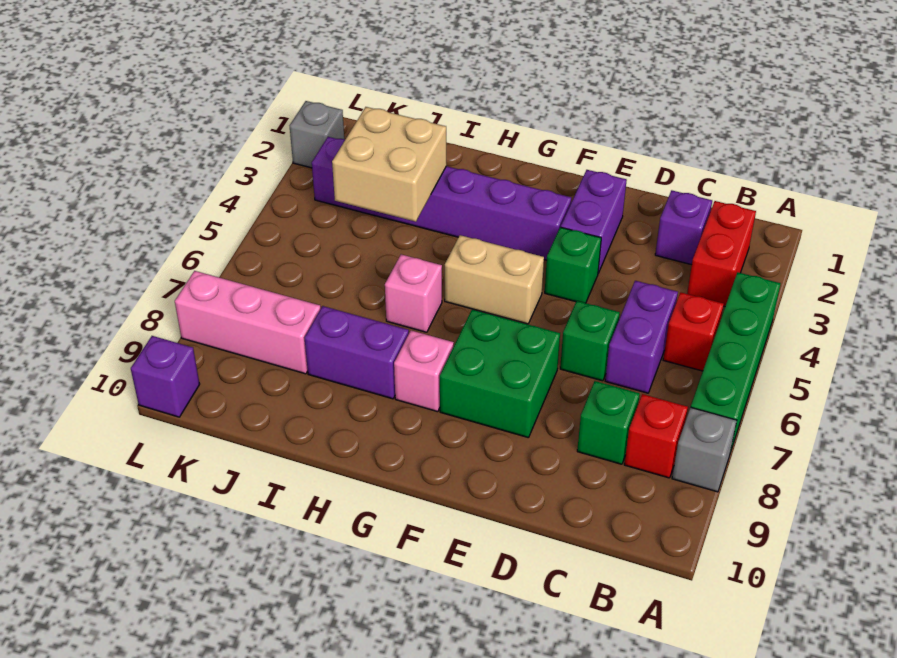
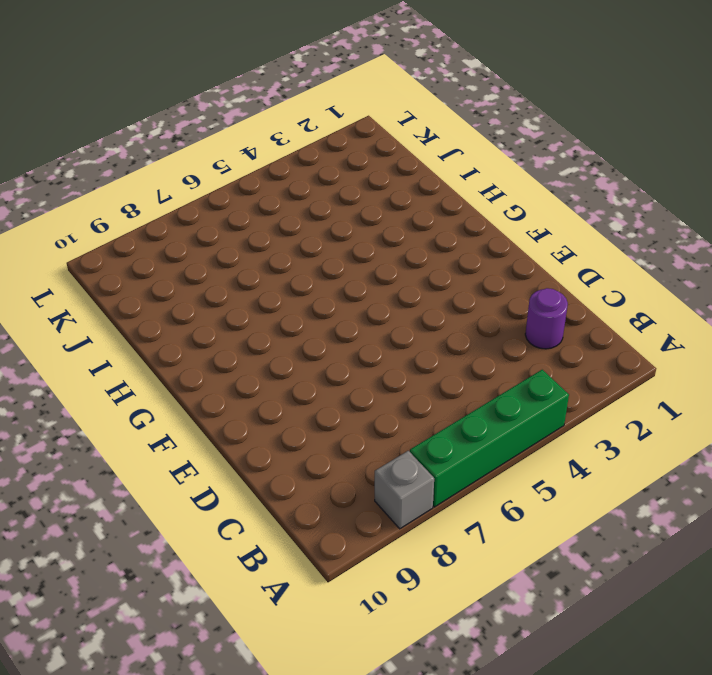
purple 1x1 round brick [525,288,568,349] -> purple 1x1 brick [655,190,712,265]
none -> red 1x2 brick [687,201,756,306]
none -> red 1x1 brick [663,292,724,371]
none -> red 1x1 brick [624,394,688,478]

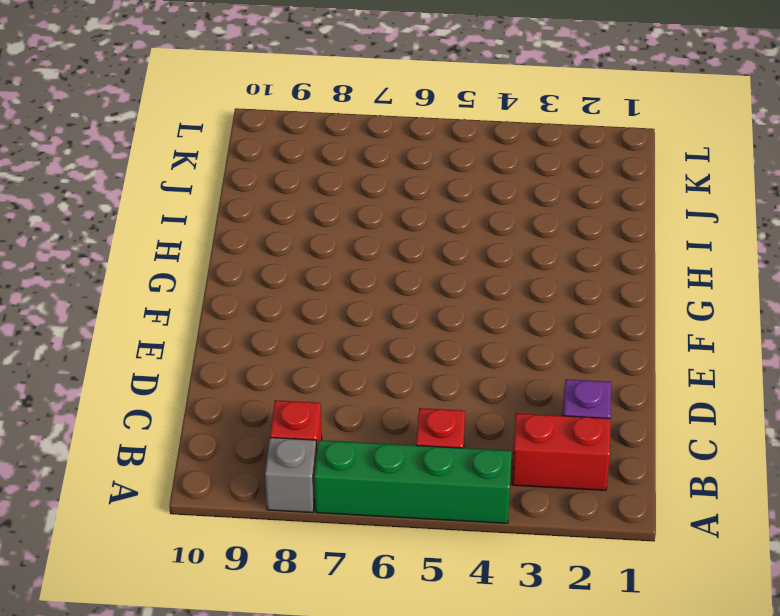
none -> purple 1x2 brick [605,281,678,393]
none -> green 1x1 brick [577,381,640,464]
none -> green 1x1 brick [560,301,620,381]

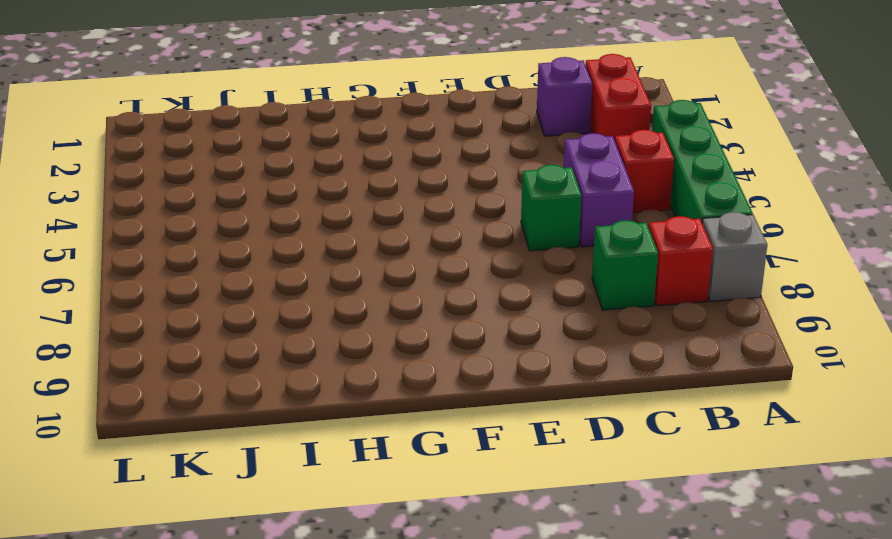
none -> purple 1x2 brick [561,170,627,273]
none -> green 1x1 brick [545,227,601,303]
none -> green 2x2 brick [440,309,560,438]

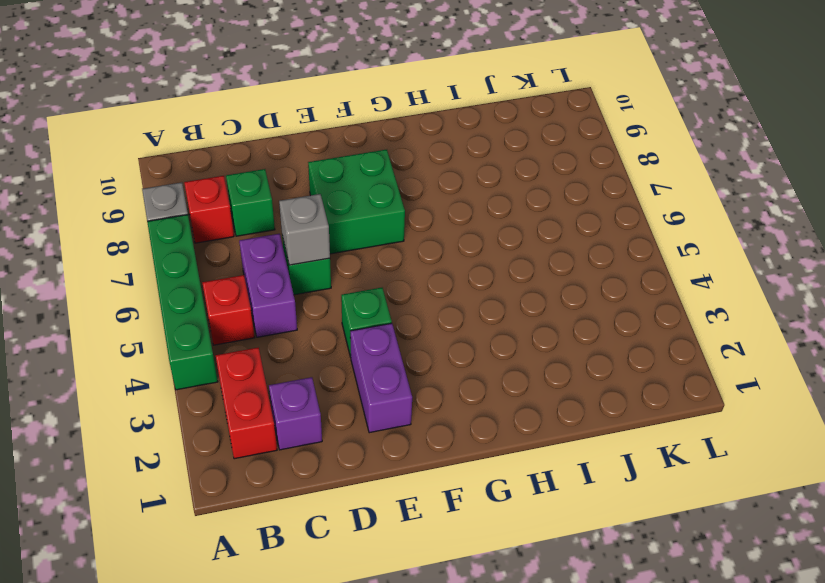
grey 1x1 brick [279,194,330,265] -> grey 1x1 brick moved to [290,101,344,168]
none -> purple 1x6 brick [312,137,571,260]
none -> tan 1x2 brick [445,235,544,324]
none -> pink 1x1 brick [394,330,454,412]

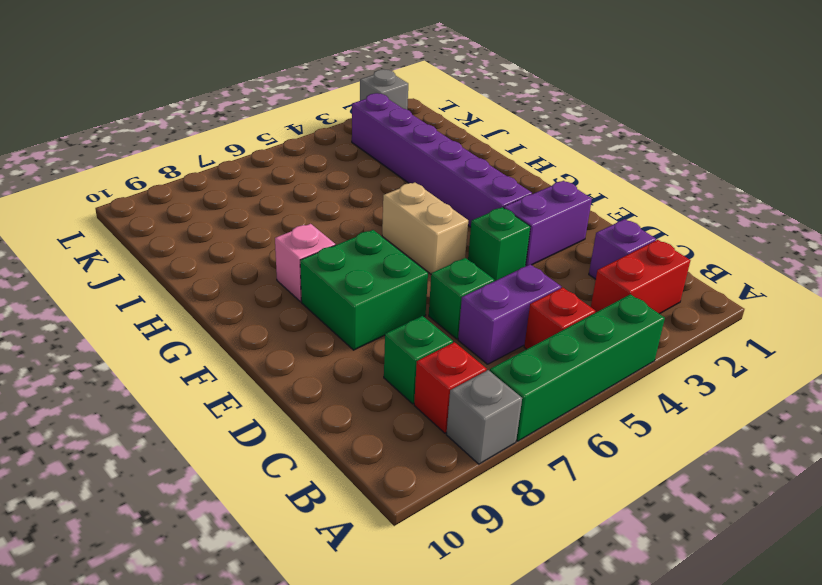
none -> pink 1x1 brick [385,254,442,332]
none -> purple 1x2 brick [305,306,409,399]
none -> pink 1x3 brick [175,271,321,374]

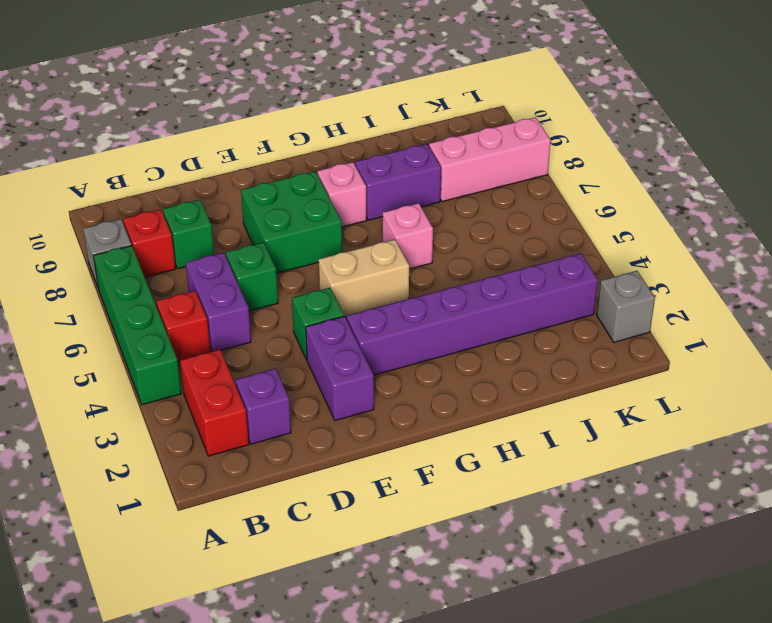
none -> purple 1x1 brick [131,336,200,417]
none -> tan 2x2 brick [332,107,447,222]

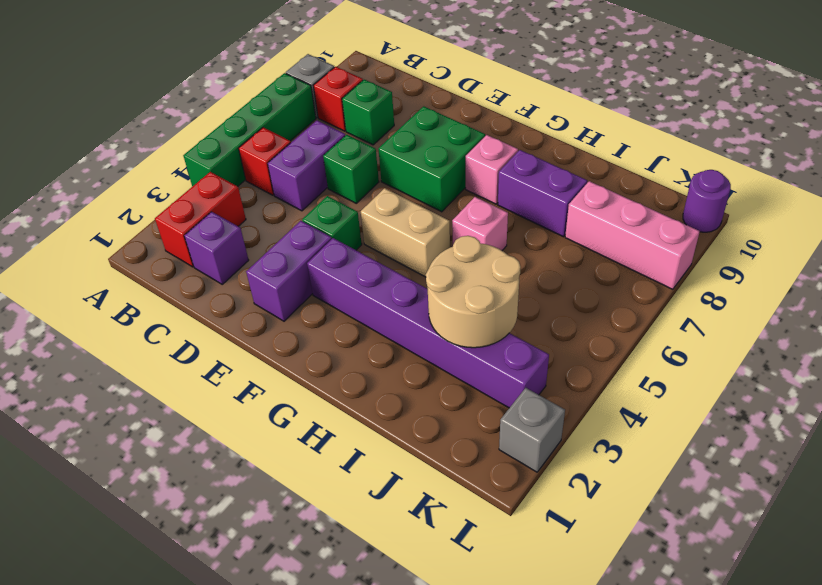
tan 2x2 round brick [426,236,521,348] -> tan 2x2 brick [332,107,447,222]
purple 1x1 round brick [683,170,731,232] -> purple 1x1 brick [131,336,200,417]

